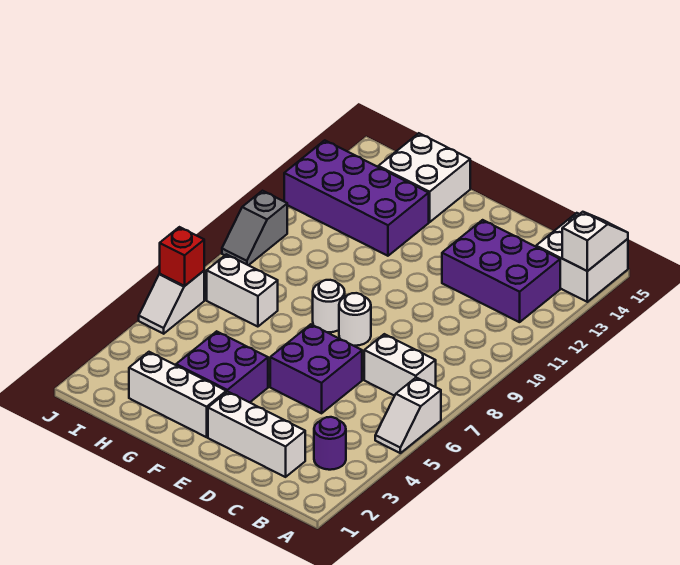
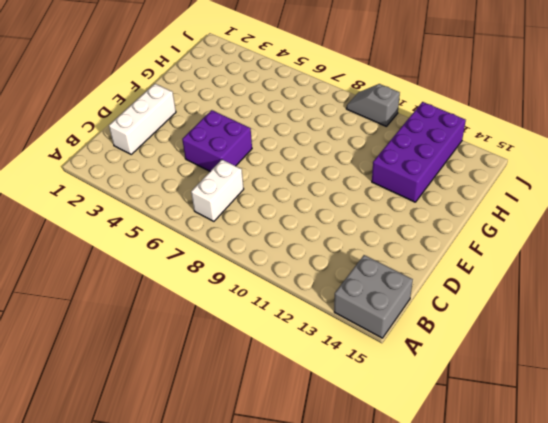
grey 2x2 brick [334,255,413,338] -> white 2x2 brick [536,213,628,302]
none -> white 1x2 slope [375,378,441,453]
none -> purple 1x1 round brick [314,417,346,470]
none -> purple 2x3 brick [442,220,560,322]

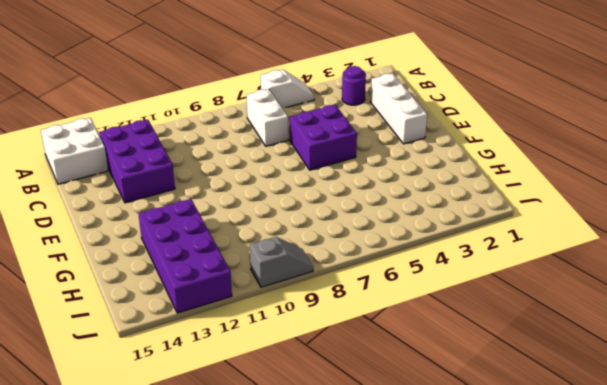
none -> white 1x1 round brick [339,293,371,346]
none -> white 1x3 brick [129,352,226,437]
none -> purple 2x2 brick [176,331,268,402]

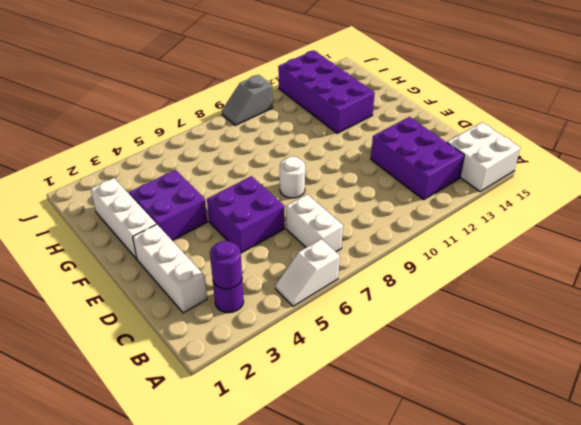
purple 1x1 round brick [210,241,242,289] -> none
none -> white 1x1 round brick [313,280,345,332]
none -> white 2x2 brick [378,133,470,222]
none -> white 1x2 brick [207,254,278,327]

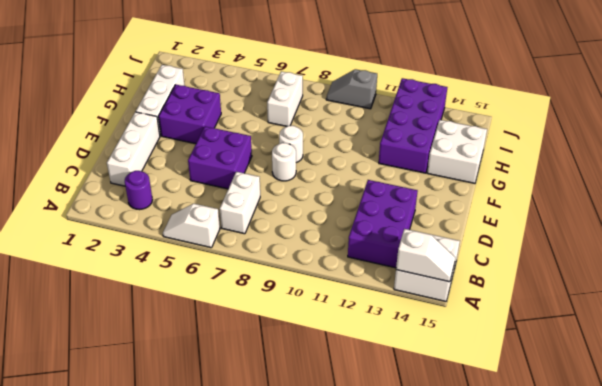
none -> white 1x2 slope [139,271,204,334]
none -> red 1x1 brick [160,227,204,286]

